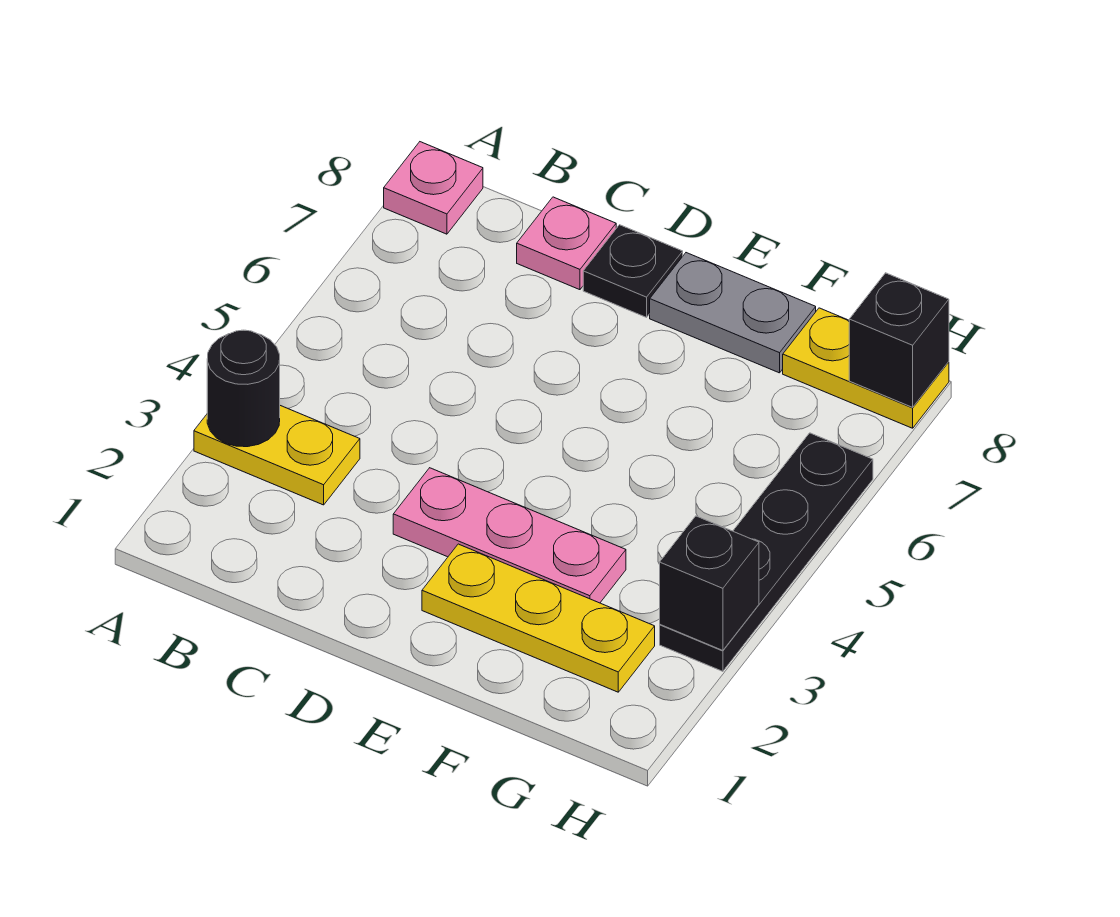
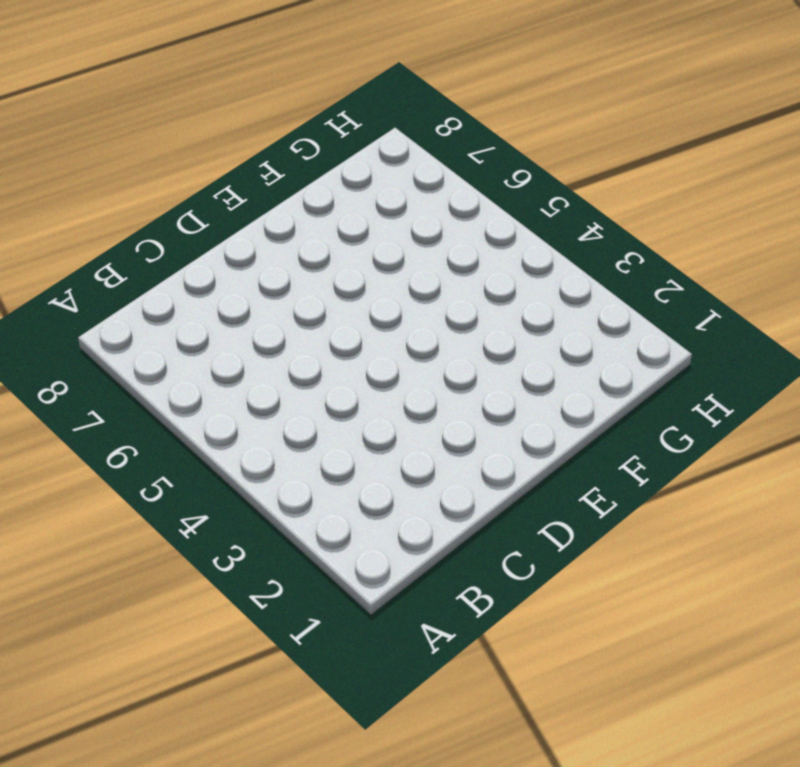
none -> yellow 1x2 plate [194,406,360,505]
none -> pink 1x1 plate [384,142,483,234]
none -> pink 1x1 plate [517,197,616,290]

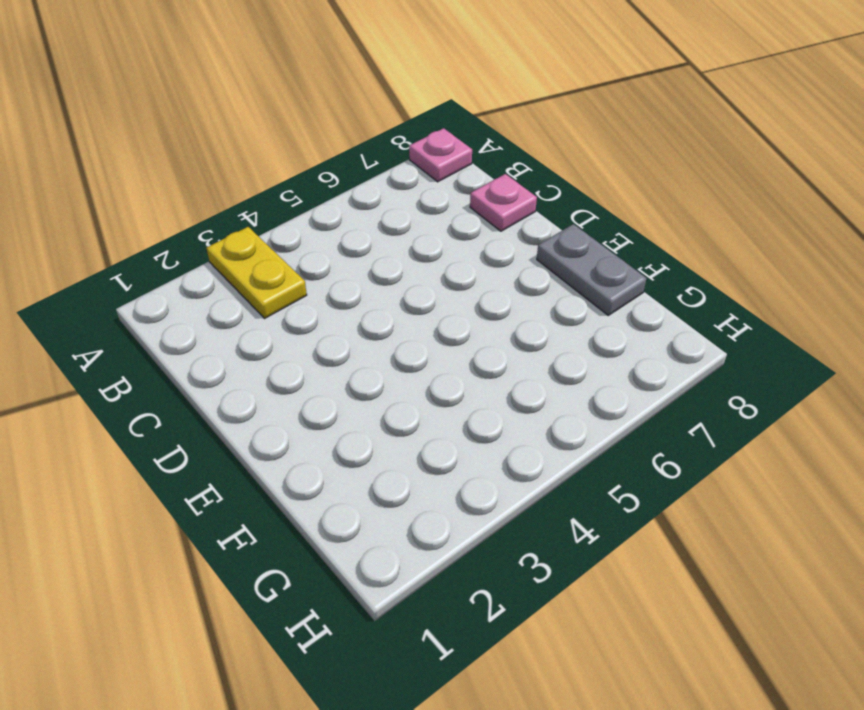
none -> pink 1x3 plate [393,468,626,603]
none -> black 1x1 plate [583,225,683,317]
none -> yellow 1x3 plate [422,544,655,692]

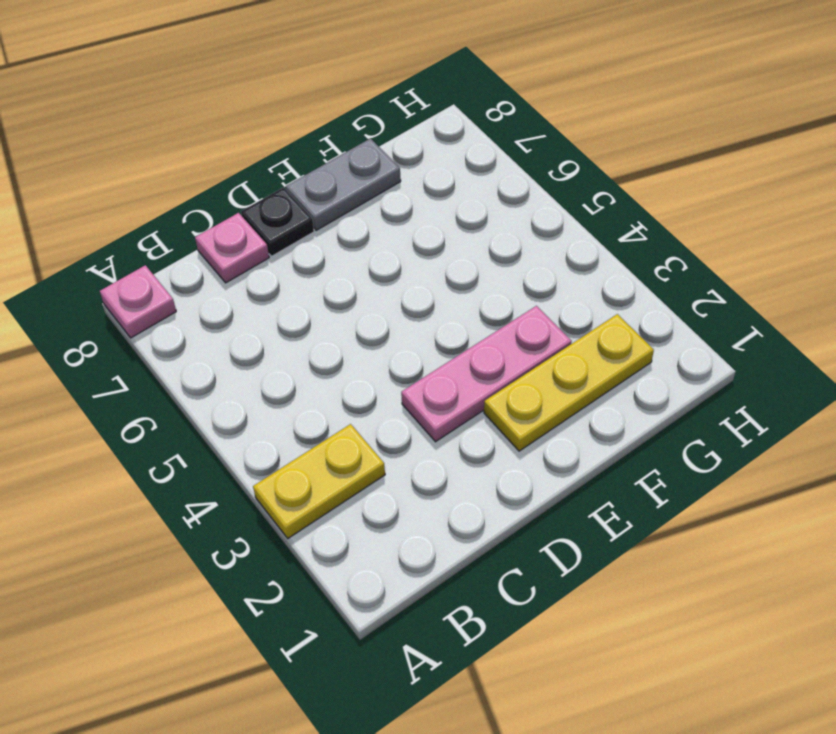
none -> yellow 1x2 plate [783,308,949,428]
none -> black 1x4 plate [660,433,873,671]
none -> black 1x1 round brick [207,330,280,447]

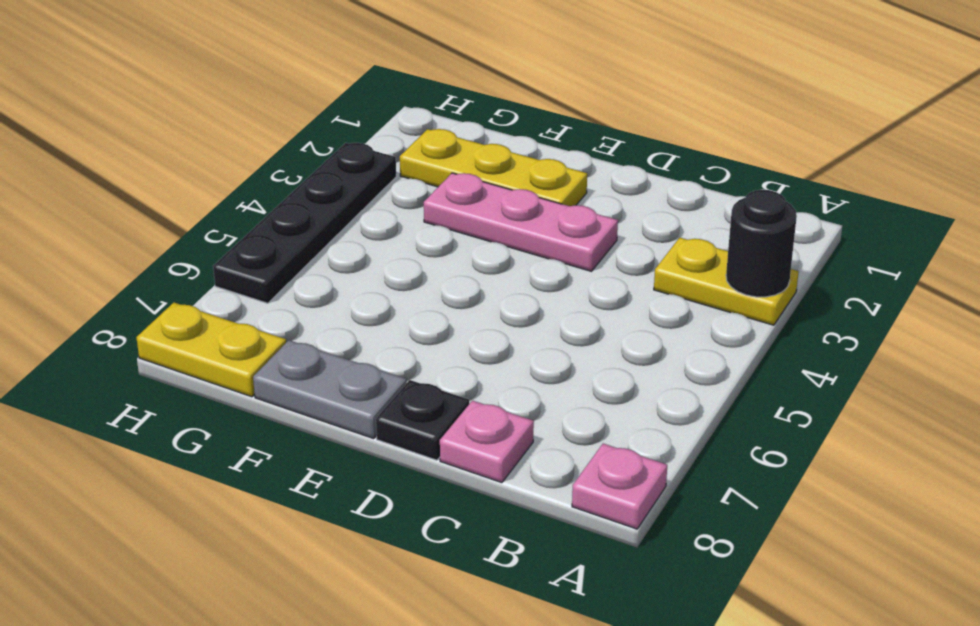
none -> black 1x1 brick [660,516,759,650]
none -> black 1x1 brick [849,273,949,407]

